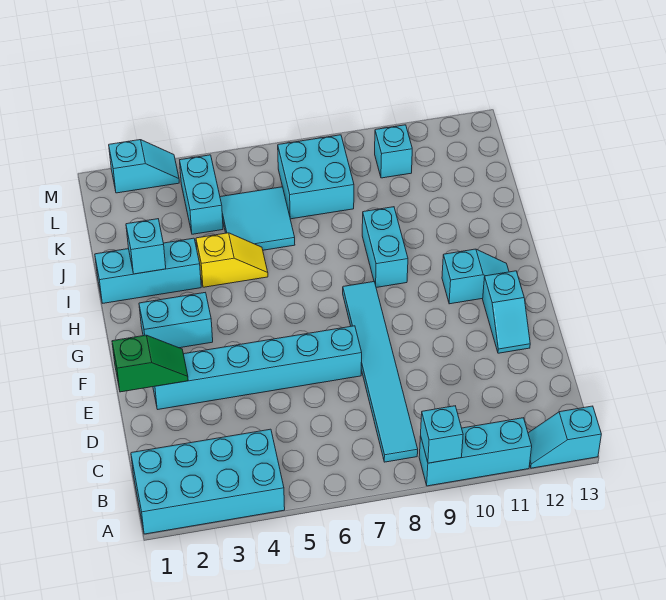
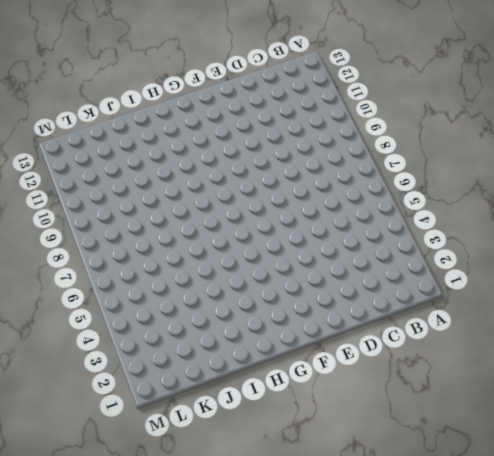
none -> cyan 2x4 brick [131,429,285,534]
none -> cyan 1x3 brick [419,418,532,486]
none -> cyan 1x2 slope [528,406,601,468]

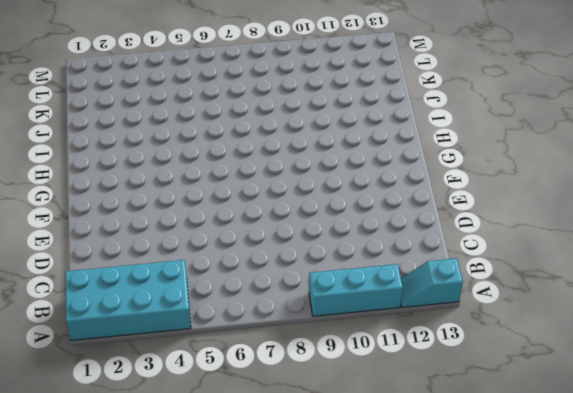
none -> cyan 1x6 tile [343,282,418,462]
none -> cyan 1x6 brick [153,326,362,409]
none -> cyan 1x2 slope [483,271,530,353]

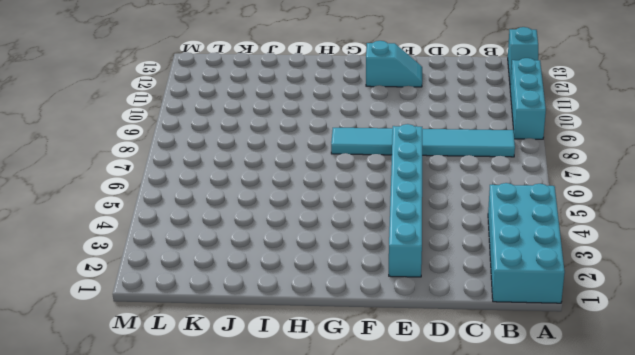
none -> cyan 1x2 brick [139,293,213,348]
none -> cyan 1x2 slope [442,249,509,304]
none -> cyan 1x2 brick [362,207,408,287]

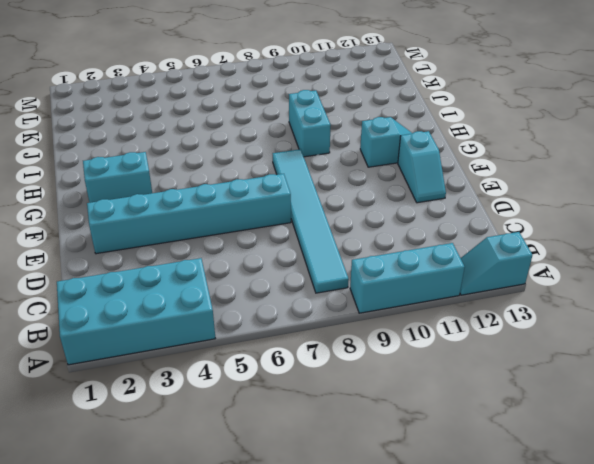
none -> cyan 1x3 brick [95,238,201,303]
none -> yellow 1x2 slope [196,233,268,287]
none -> cyan 2x2 tile [220,187,295,250]

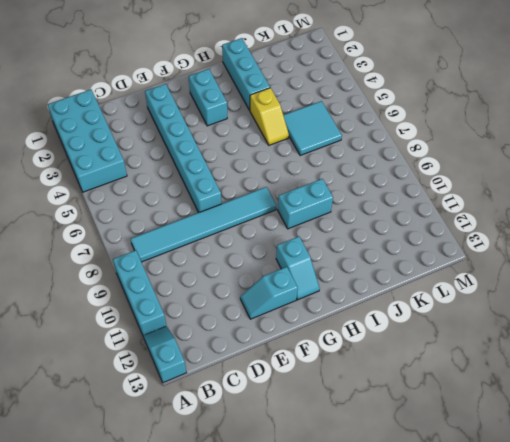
none -> cyan 1x2 brick [180,155,223,234]
none -> cyan 2x2 brick [278,135,354,219]
none -> cyan 1x1 brick [375,125,412,178]

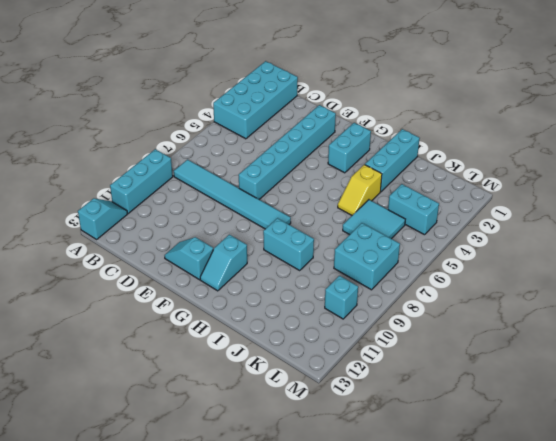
none -> cyan 1x2 slope [109,140,179,193]
none -> cyan 1x1 brick [421,406,463,463]
none -> green 1x2 slope [112,335,188,392]

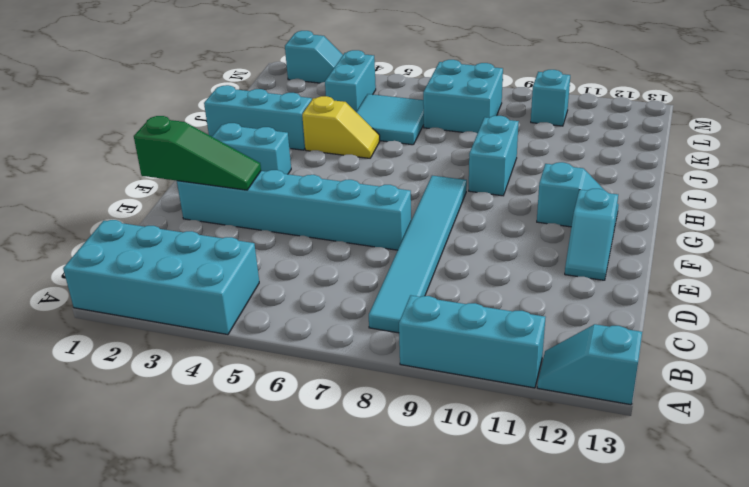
green 1x3 slope [134,116,261,190] -> green 1x2 slope [112,335,188,392]
none -> cyan 1x1 brick [421,406,463,463]
none -> cyan 1x1 brick [126,219,166,274]

